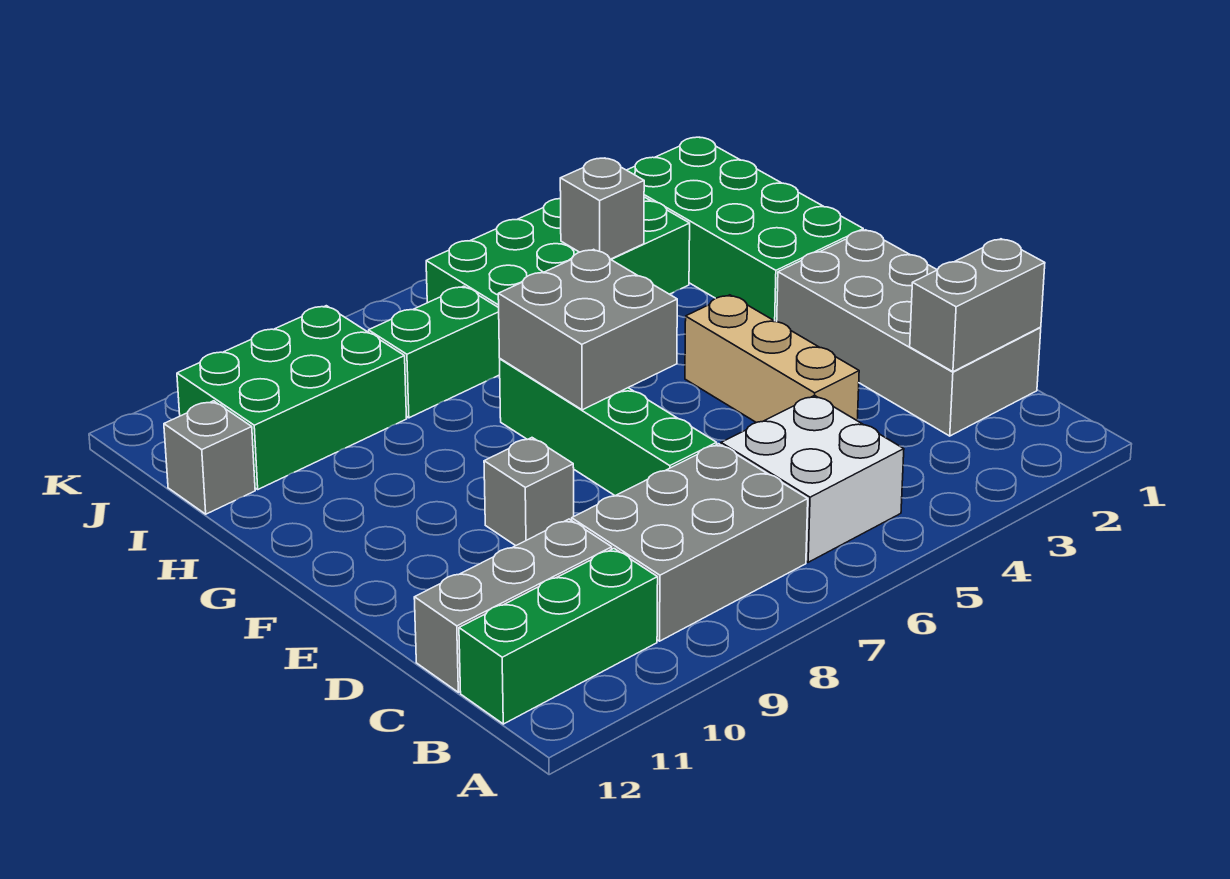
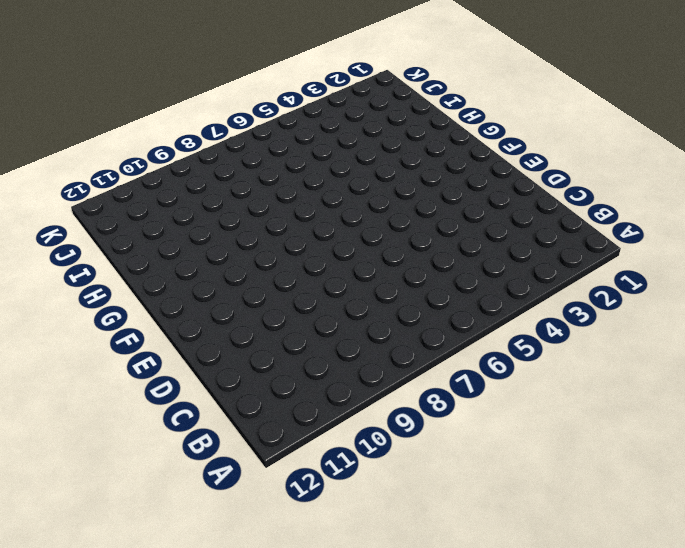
none -> white 2x2 brick [721,395,904,562]
none -> grey 2x3 brick [572,444,808,641]
none -> green 1x3 brick [459,549,658,724]

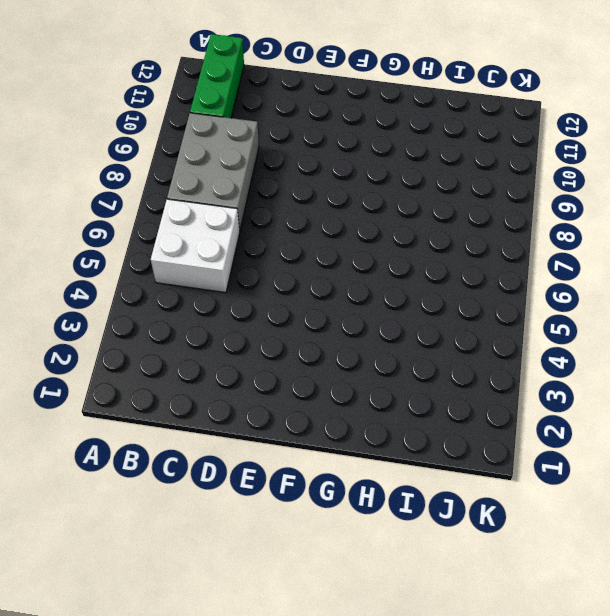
none -> grey 2x4 brick [777,230,1041,436]
none -> grey 1x3 brick [414,519,612,692]
none -> tan 1x3 brick [685,295,859,423]

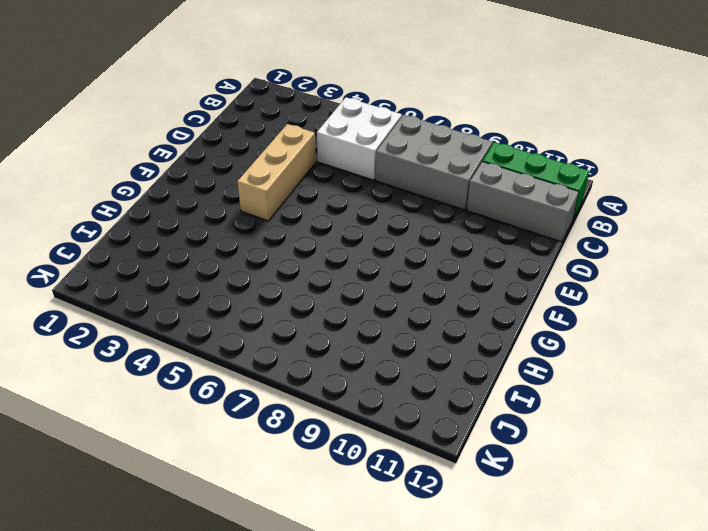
none -> grey 2x4 brick [777,230,1041,436]
none -> green 1x4 brick [500,359,717,496]
none -> grey 1x1 brick [484,438,574,546]

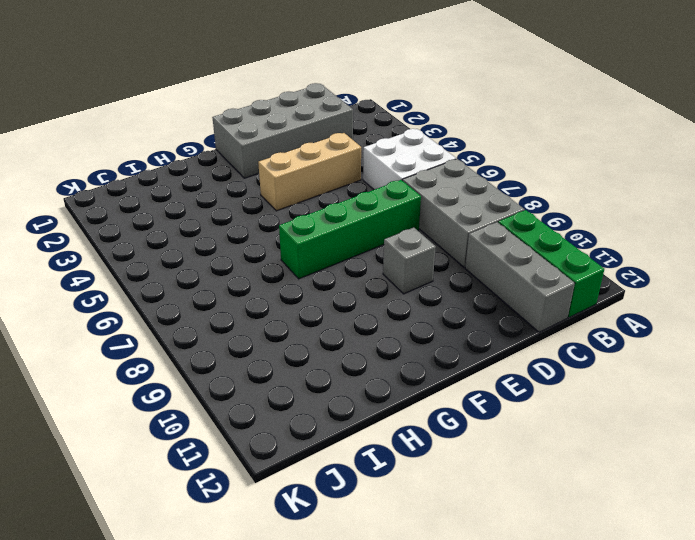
none -> green 2x4 brick [627,137,863,322]
none -> green 2x4 brick [426,197,690,308]
none -> green 1x2 brick [369,286,500,418]

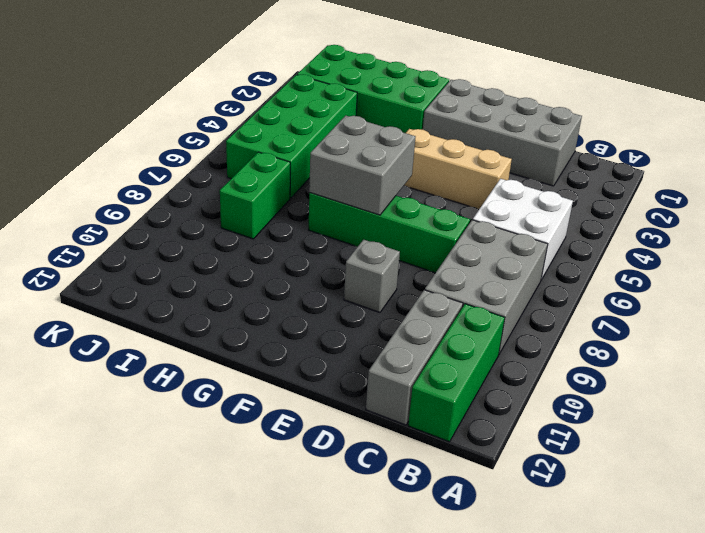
none -> green 2x3 brick [177,306,407,489]
none -> grey 1x1 brick [164,401,255,514]
none -> grey 1x2 brick [910,239,1045,372]

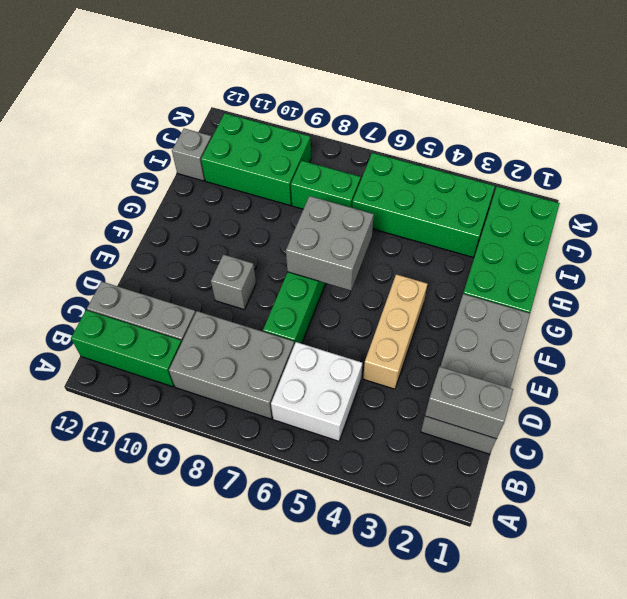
none -> grey 1x1 brick [560,158,644,259]

